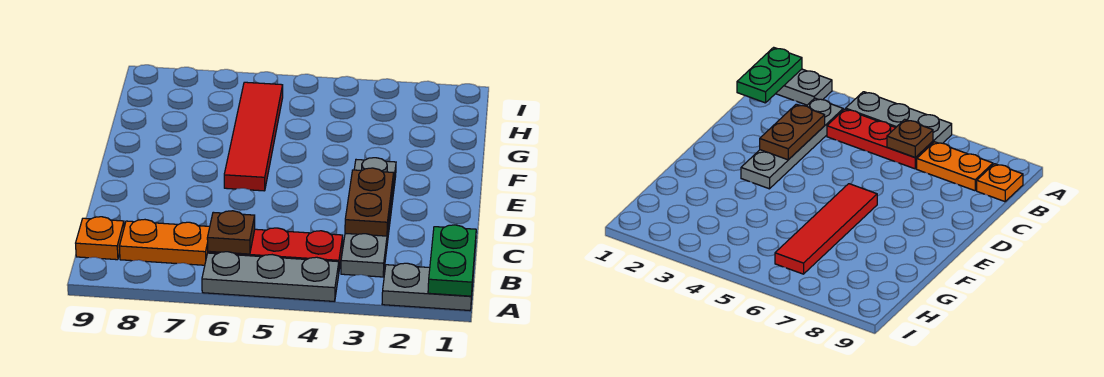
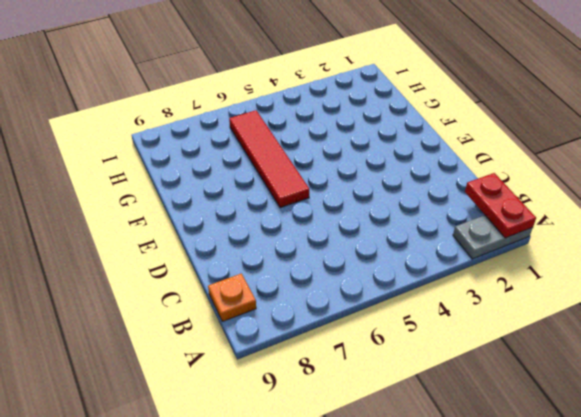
red 1x2 plate [465,173,536,238] -> green 1x2 plate [428,225,476,296]
none -> grey 1x3 plate [202,252,339,301]
none -> grey 1x4 plate [341,158,396,277]

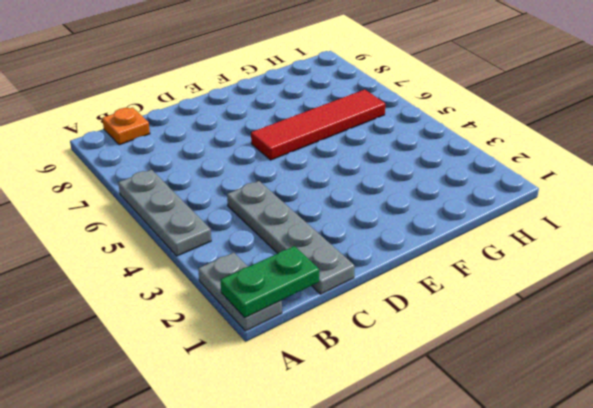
grey 1x4 plate [227,181,355,294] -> grey 1x4 plate turned to [341,158,396,277]
none -> red 1x3 plate [208,228,343,269]
none -> orange 1x2 plate [119,220,210,265]

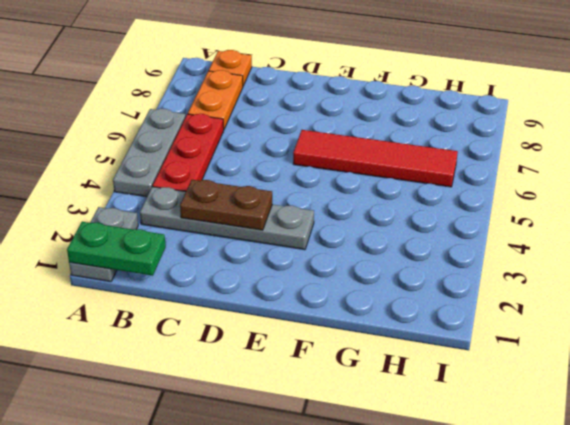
none -> brown 1x1 plate [207,211,255,254]

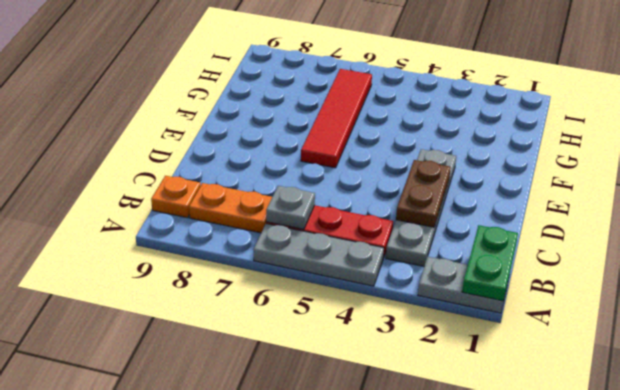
grey 1x1 plate [266,186,315,229] -> brown 1x1 plate [207,211,255,254]

